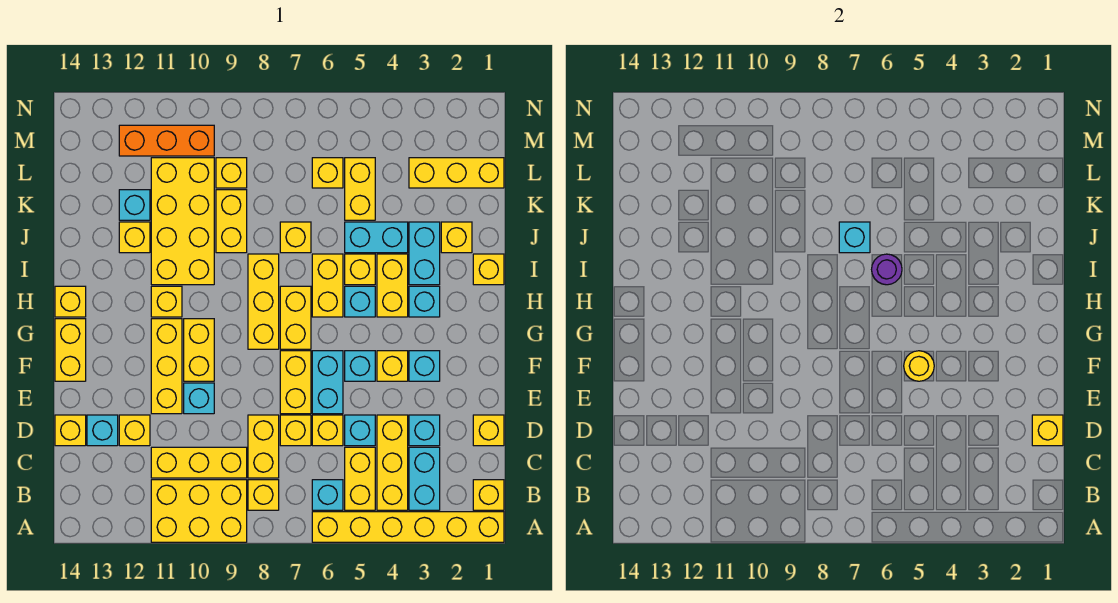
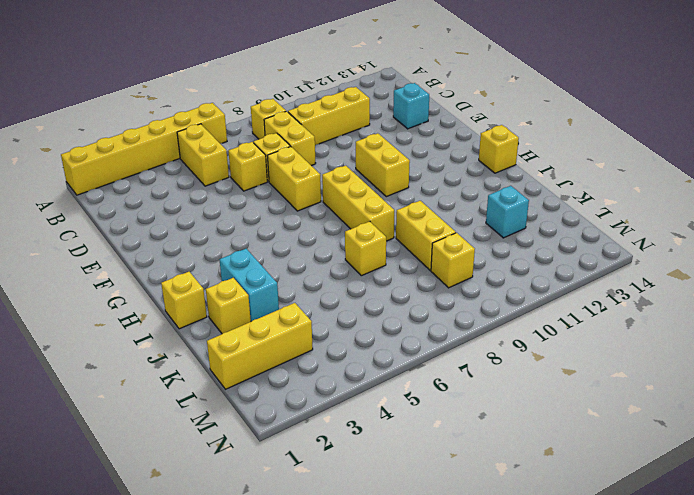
none -> yellow 2x3 brick [151,480,247,542]
none -> yellow 1x1 brick [473,480,504,510]
none -> cyan 1x2 brick [409,447,440,510]
none -> yellow 1x3 brick [377,415,408,510]

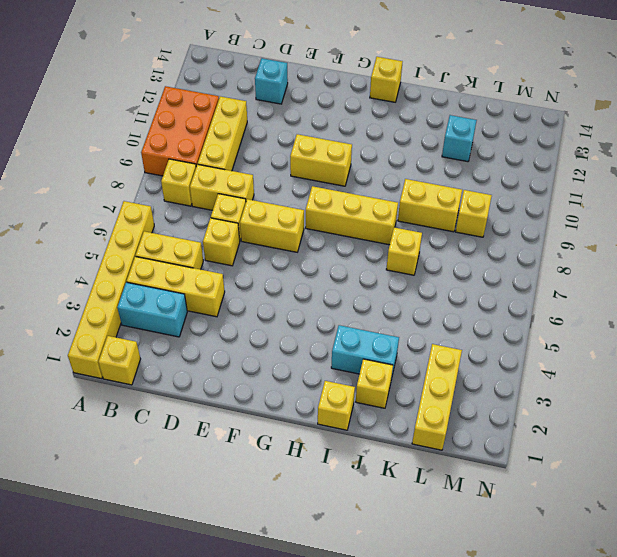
orange 2x3 brick [141,86,219,176] -> yellow 2x3 brick [151,480,247,542]
none -> cyan 1x1 brick [312,480,343,510]
none -> yellow 1x1 brick [473,415,504,446]
none -> cyan 1x1 brick [409,415,440,446]
none -> cyan 1x1 brick [345,415,375,446]

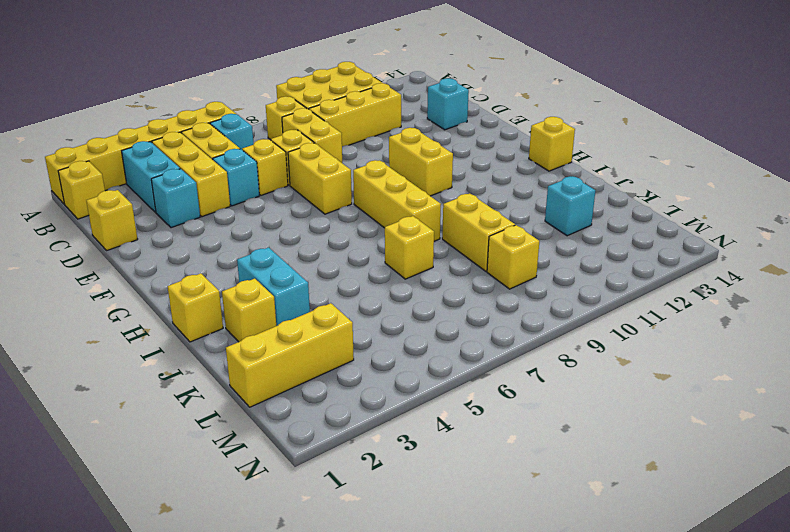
none -> yellow 1x1 brick [119,415,150,446]
none -> yellow 1x1 brick [55,415,86,446]
none -> cyan 1x2 brick [312,351,343,414]
none -> cyan 1x1 brick [184,383,214,414]

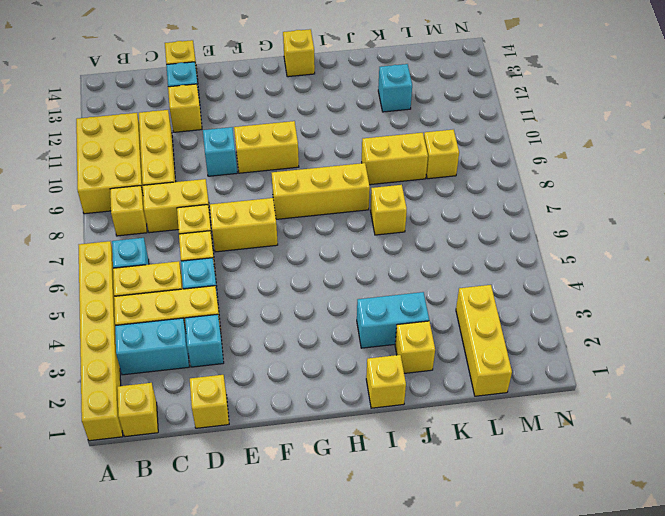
none -> cyan 1x2 brick [312,351,343,414]
none -> yellow 1x3 brick [151,319,182,414]
none -> cyan 1x1 brick [409,351,440,381]
none -> yellow 1x1 brick [377,351,408,381]

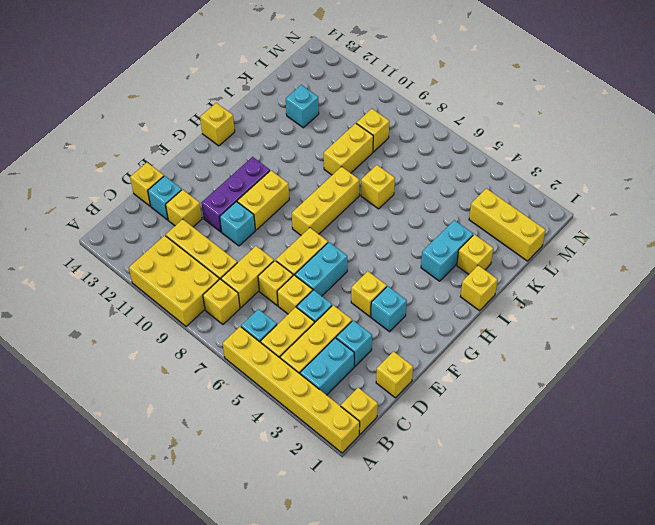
purple 1x3 brick [202,157,270,232] -> yellow 1x3 brick [151,319,182,414]
none -> cyan 1x1 brick [345,351,375,381]
none -> yellow 1x2 brick [55,319,86,381]
none -> yellow 1x2 brick [280,286,311,349]
none -> cyan 1x1 brick [409,286,440,317]

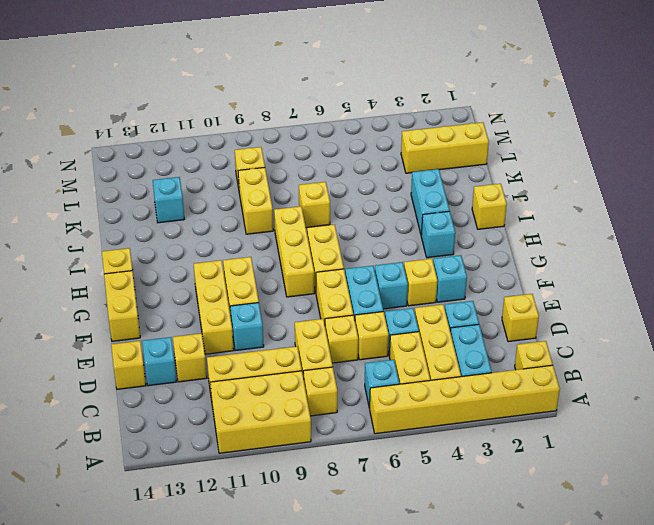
none -> yellow 1x2 brick [377,254,408,317]
none -> cyan 1x1 brick [345,286,375,317]
none -> yellow 1x2 brick [312,254,343,317]
none -> yellow 1x1 brick [151,286,182,317]

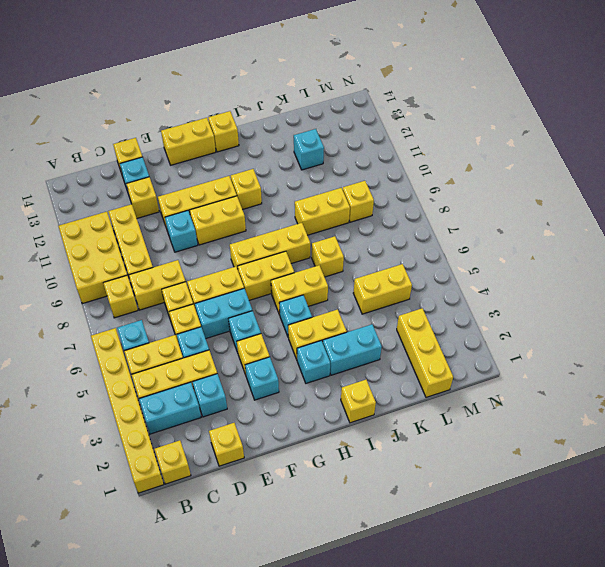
none -> yellow 1x1 brick [345,254,375,285]
none -> yellow 2x4 brick [151,158,214,285]
none -> yellow 1x1 brick [441,222,472,253]
none -> cyan 1x2 brick [345,222,408,253]

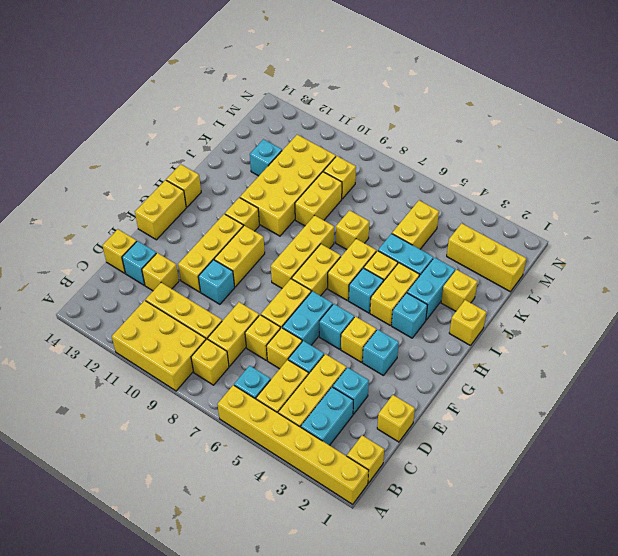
none -> yellow 1x1 brick [119,222,150,253]
none -> yellow 1x1 brick [312,158,343,188]
none -> orange 1x3 brick [119,125,214,156]
none -> yellow 1x1 brick [1032,415,1063,446]

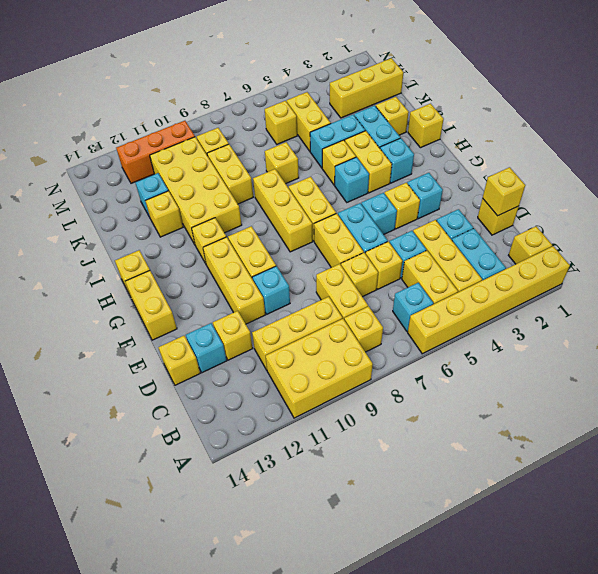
none -> yellow 1x2 brick [312,254,343,317]
none -> yellow 1x1 round brick [904,351,934,381]
none -> purple 1x1 round brick [872,254,902,285]
none -> cyan 1x1 brick [839,222,870,253]

